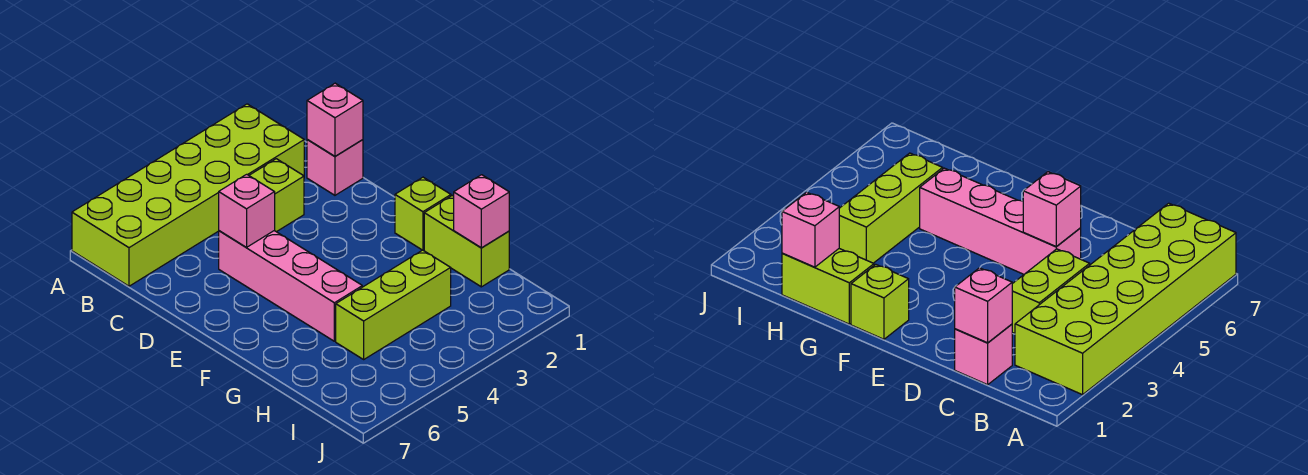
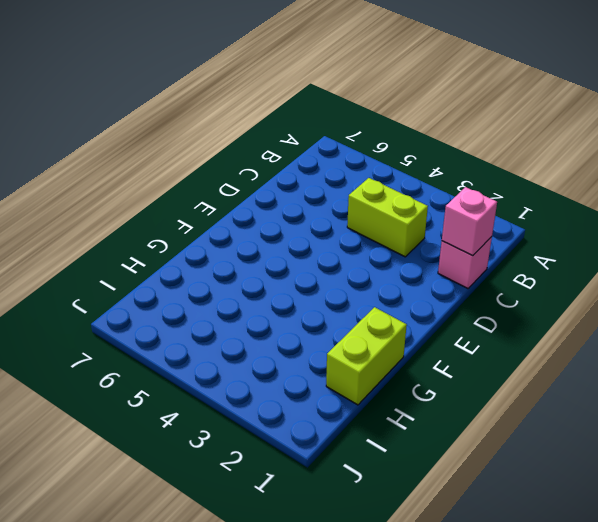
none -> lime 2x6 brick [72,104,304,286]
none -> pink 1x4 brick [219,231,362,341]

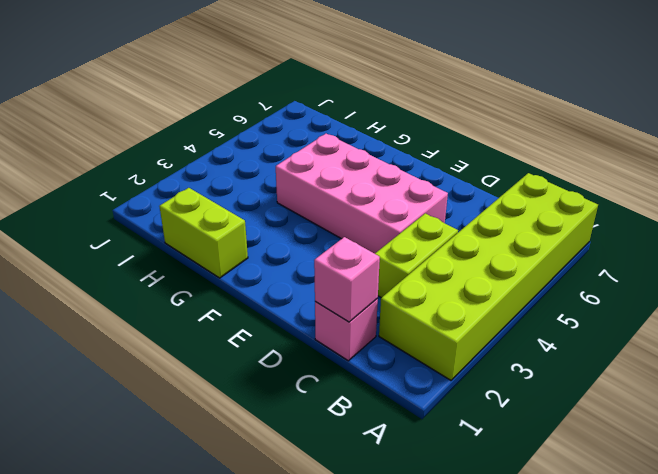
pink 2x4 brick [276,134,448,254] -> pink 1x4 brick [219,231,362,341]
none -> lime 1x1 brick [395,177,451,250]
none -> lime 1x3 brick [336,250,451,359]

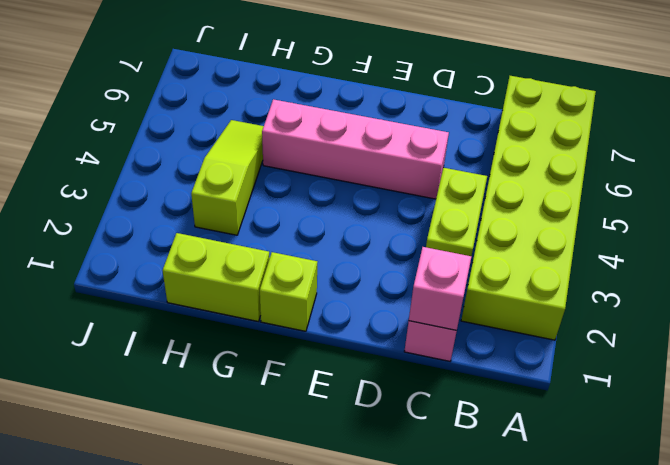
lime 1x3 slope [191,120,264,235] -> lime 1x3 brick [336,250,451,359]
none -> pink 1x1 brick [219,174,275,247]
none -> pink 1x1 brick [454,175,509,248]

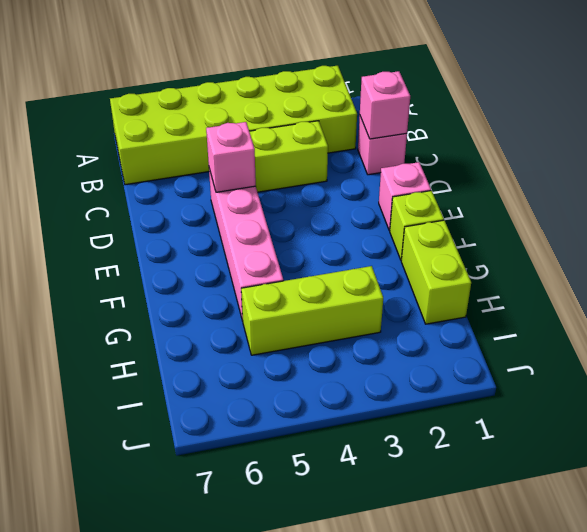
pink 1x1 brick [379,162,431,231] -> pink 1x1 brick moved to [454,175,509,248]

